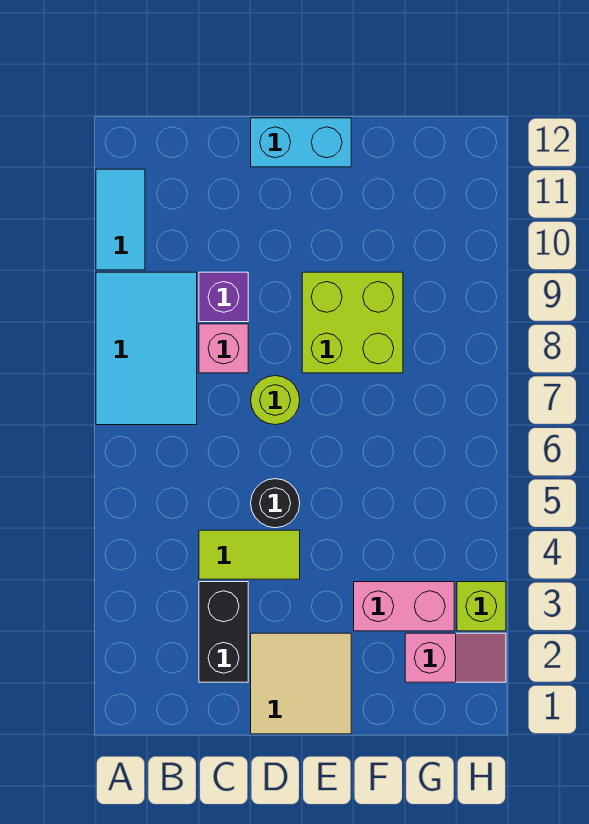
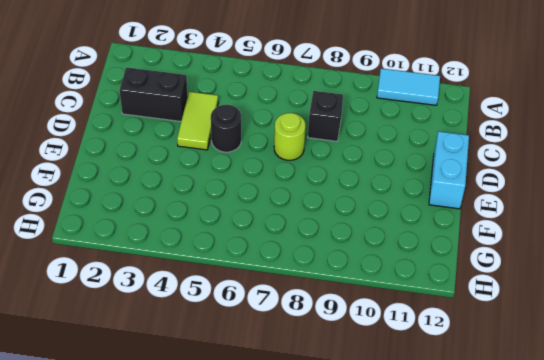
black 1x1 brick [308,91,343,141] -> pink 1x1 brick [199,324,248,373]
none -> cyan 2x3 tile [96,272,197,425]
none -> purple 1x1 brick [199,272,248,322]
none -> tan 2x2 tile [251,633,351,734]

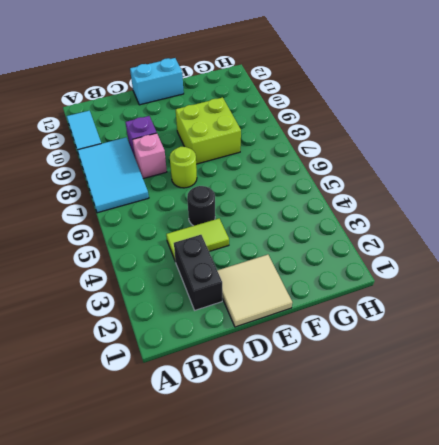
none -> pink 1x2 brick [354,582,454,631]
none -> pink 1x2 slope [405,633,506,682]
none -> lime 1x1 brick [457,582,506,631]

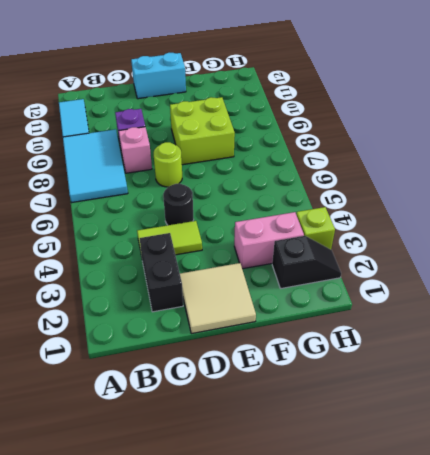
black 1x2 slope [272,236,341,288] -> pink 1x2 slope [405,633,506,682]

